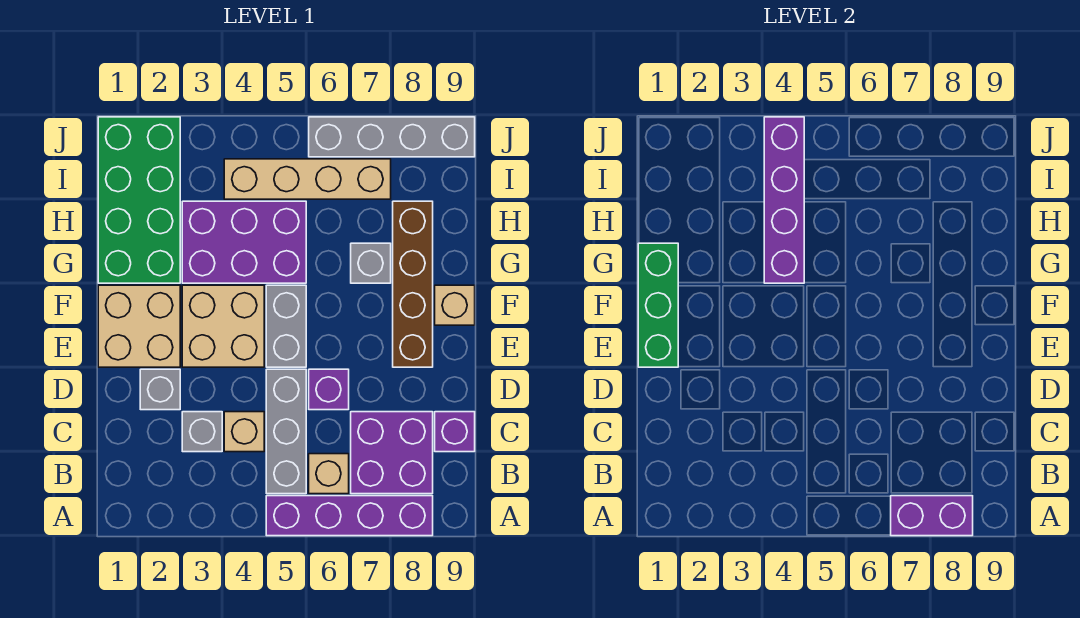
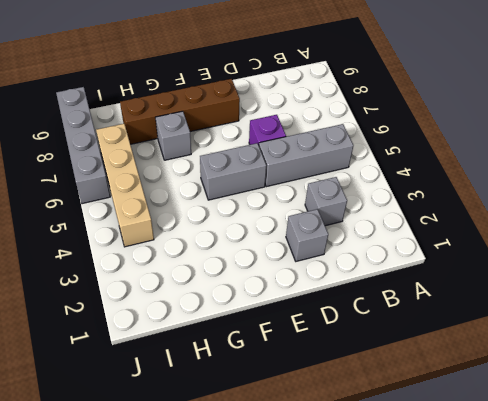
none -> purple 1x4 brick [266,496,433,536]
none -> tan 1x1 brick [309,454,349,494]
none -> purple 2x2 brick [351,412,433,494]

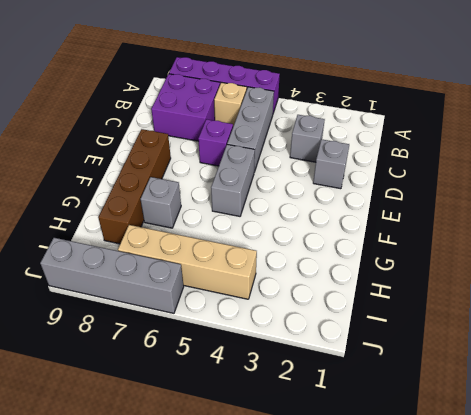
none -> tan 1x1 brick [224,412,264,452]
none -> purple 1x1 brick [435,412,475,452]
none -> tan 2x2 brick [98,285,180,367]

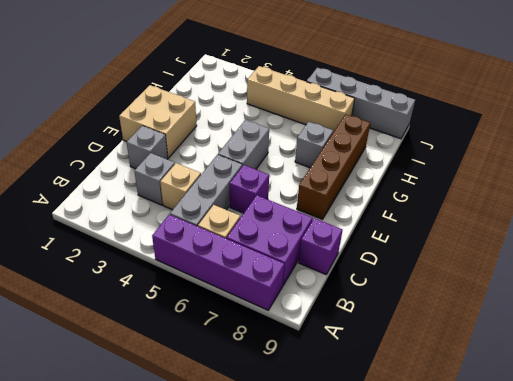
none -> tan 2x2 brick [182,285,264,367]
none -> tan 1x1 brick [435,285,475,325]
none -> green 2x4 brick [98,117,180,283]

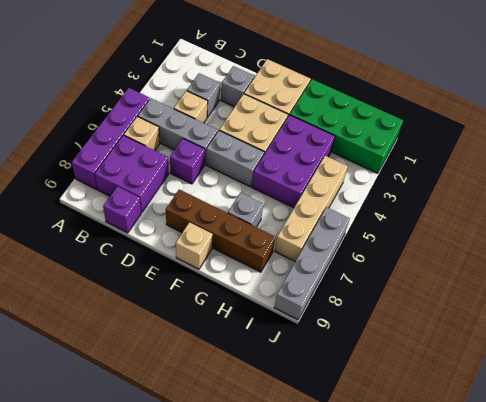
none -> purple 1x2 brick [891,496,973,536]
none -> green 1x3 brick [638,243,678,367]
none -> purple 1x4 brick [764,117,804,283]

